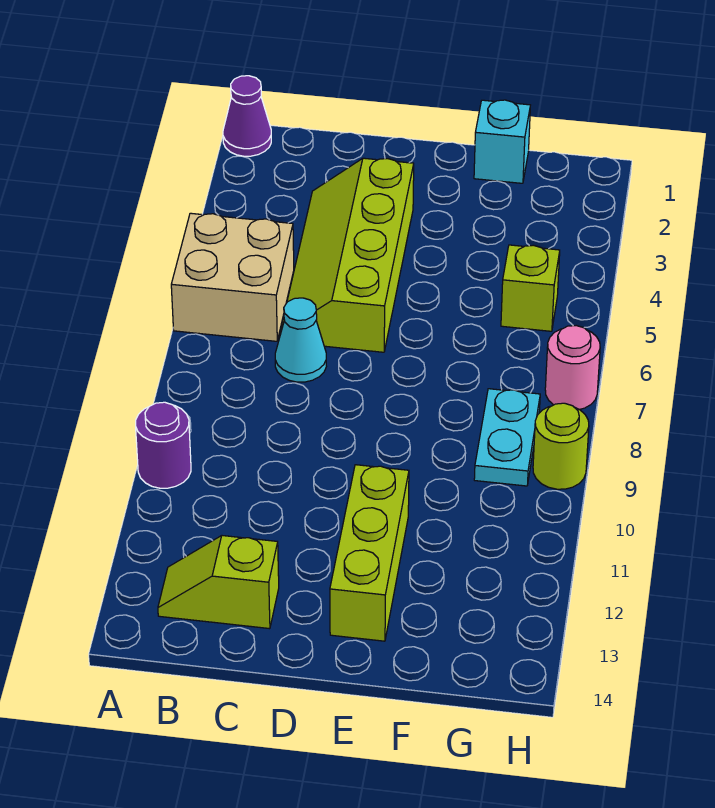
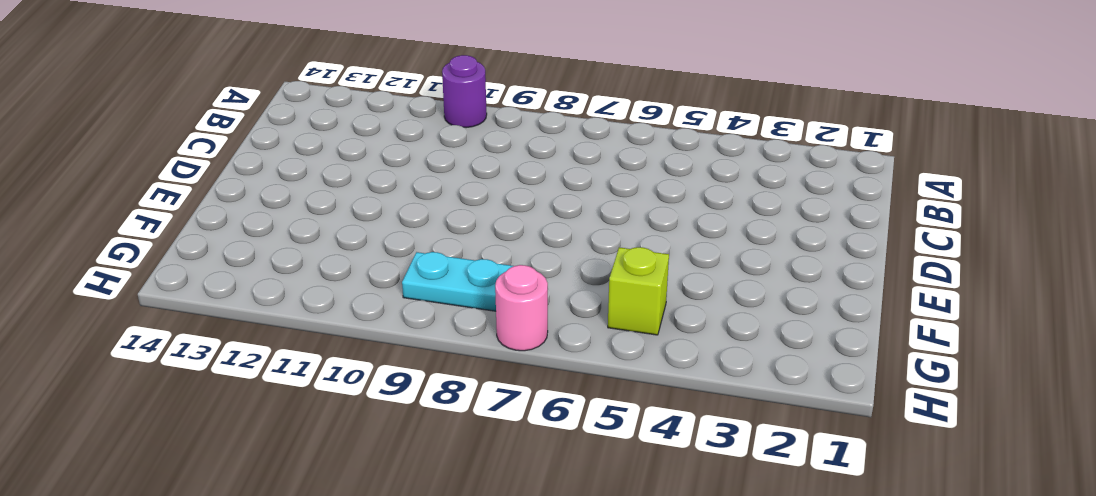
none -> purple 1x1 cone [223,76,271,156]
none -> tan 2x2 brick [171,213,294,341]
none -> lime 1x2 slope [158,536,279,629]

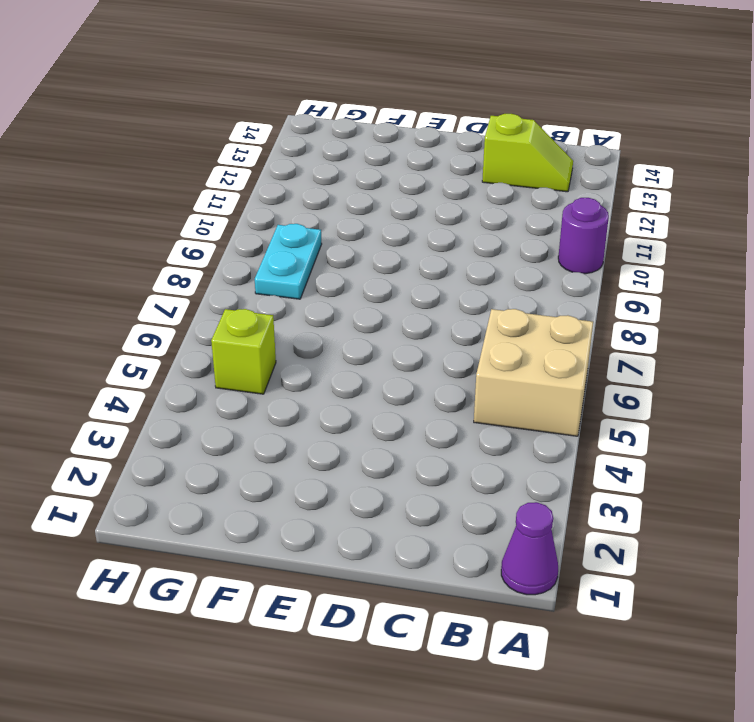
none -> lime 2x4 slope [280,158,414,352]
none -> cyan 1x1 cone [275,298,326,382]
none -> lime 1x3 brick [330,465,409,641]

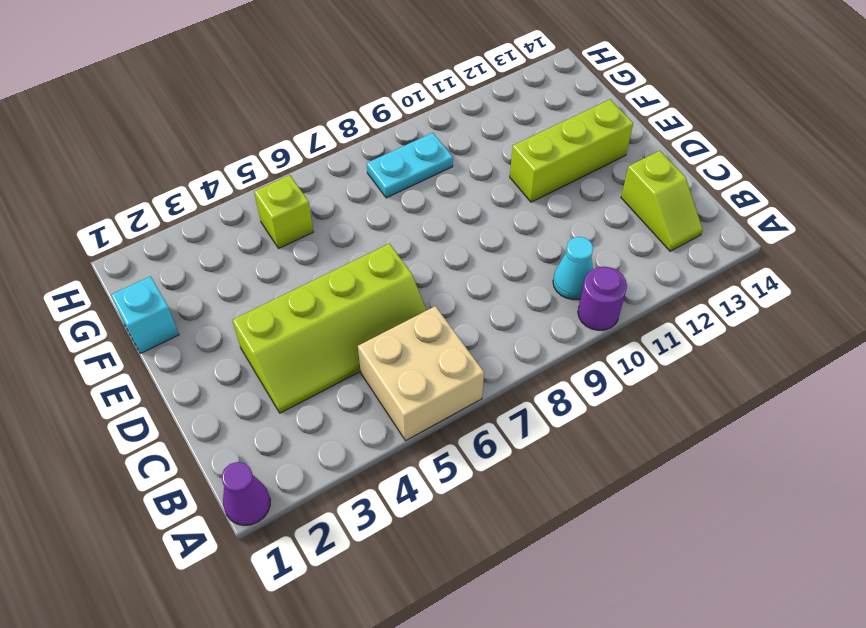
cyan 1x1 cone [553,237,593,299] -> cyan 1x1 cone moved to [275,298,326,382]
none -> pink 1x1 round brick [545,326,600,409]
none -> lime 1x1 round brick [533,403,589,489]

